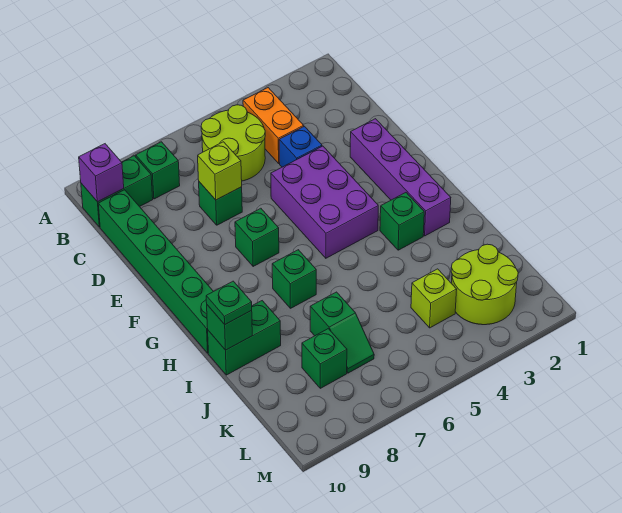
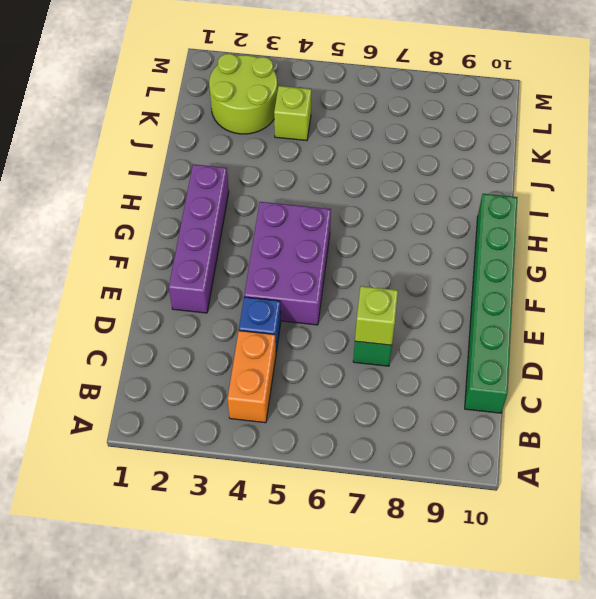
none -> lime 2x2 round brick [201,105,265,181]
none -> green 1x1 brick [136,142,180,199]
none -> green 1x2 brick [81,156,153,227]

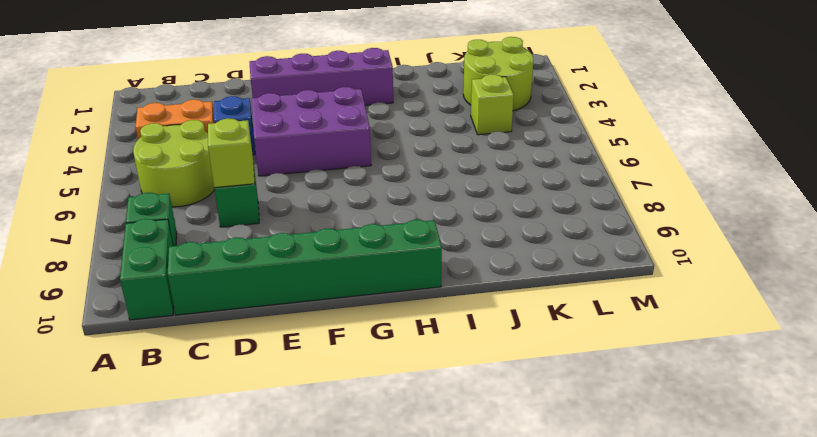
none -> green 1x1 brick [235,208,279,266]
none -> green 1x1 brick [380,193,424,250]
none -> green 1x1 brick [272,250,316,308]

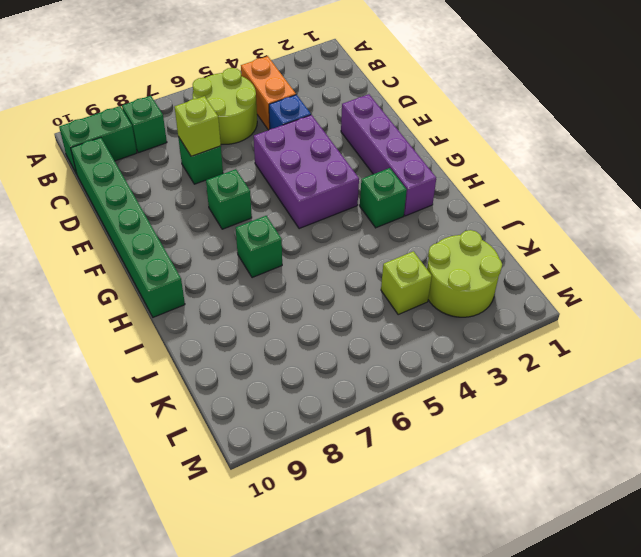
none -> green 1x2 brick [208,301,281,375]
none -> green 1x2 slope [310,292,374,373]
none -> green 1x1 brick [302,329,347,388]

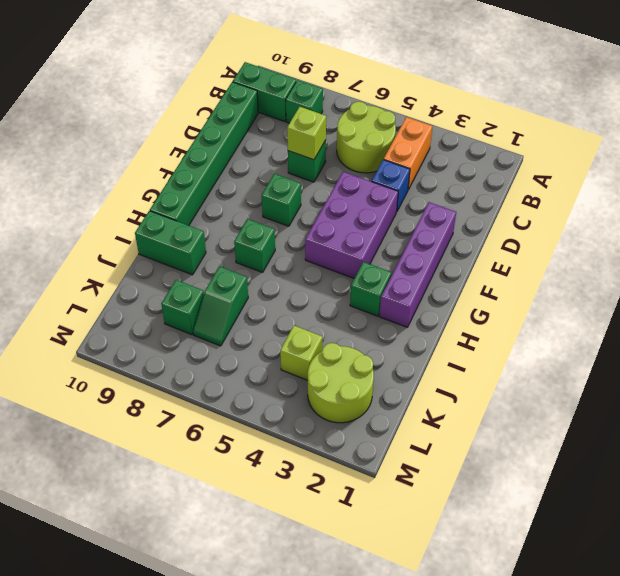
none -> purple 1x1 brick [79,144,124,202]
none -> green 1x1 brick [207,305,252,350]
none -> green 1x1 plate [206,281,252,324]

